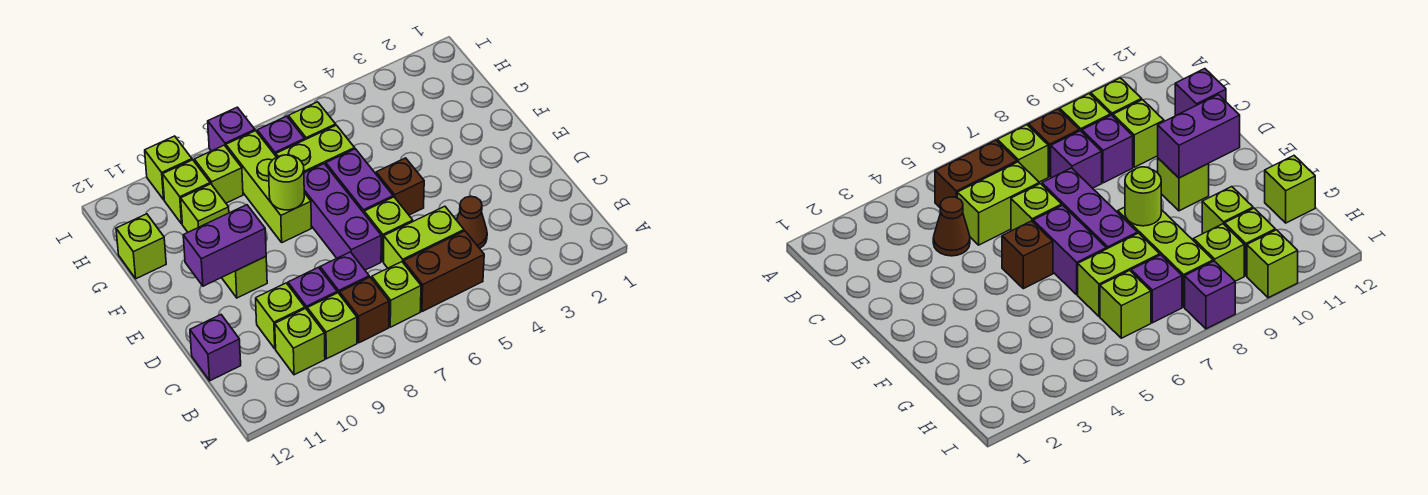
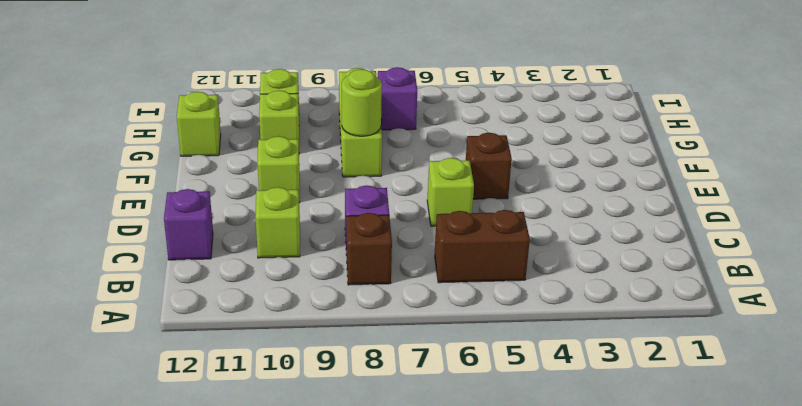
none -> lime 1x1 brick [372,262,421,327]
none -> lime 1x1 brick [307,293,357,359]
none -> lime 1x1 brick [275,309,325,375]

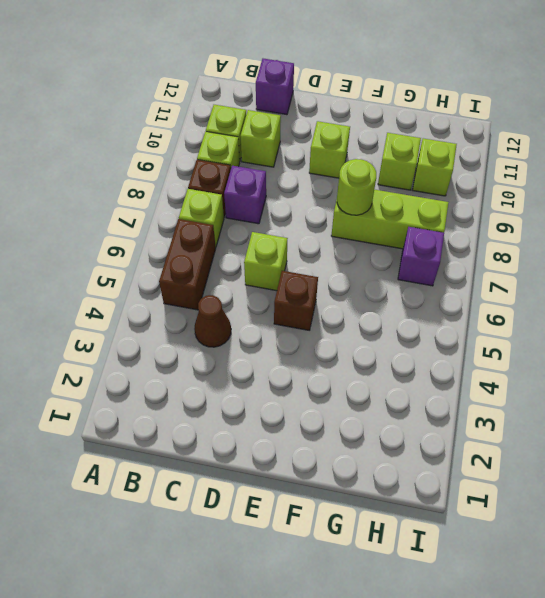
none -> lime 1x2 brick [384,206,464,268]
none -> purple 1x1 brick [288,267,337,309]
none -> purple 1x3 brick [304,164,381,270]

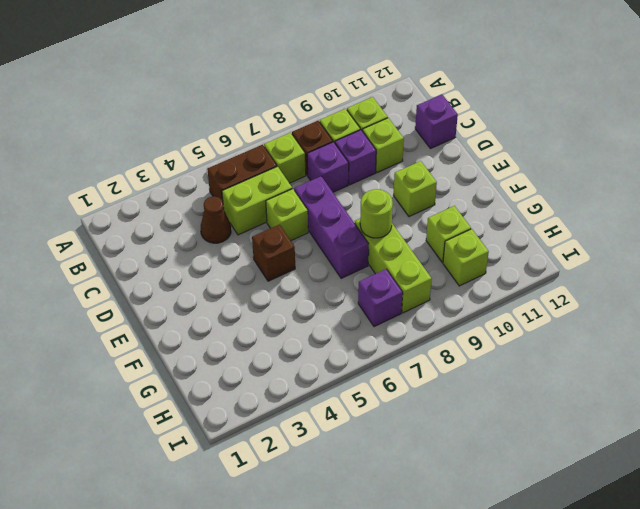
none -> purple 1x2 brick [326,149,393,213]
none -> lime 1x2 brick [276,125,355,173]
none -> lime 1x1 brick [116,214,166,279]

